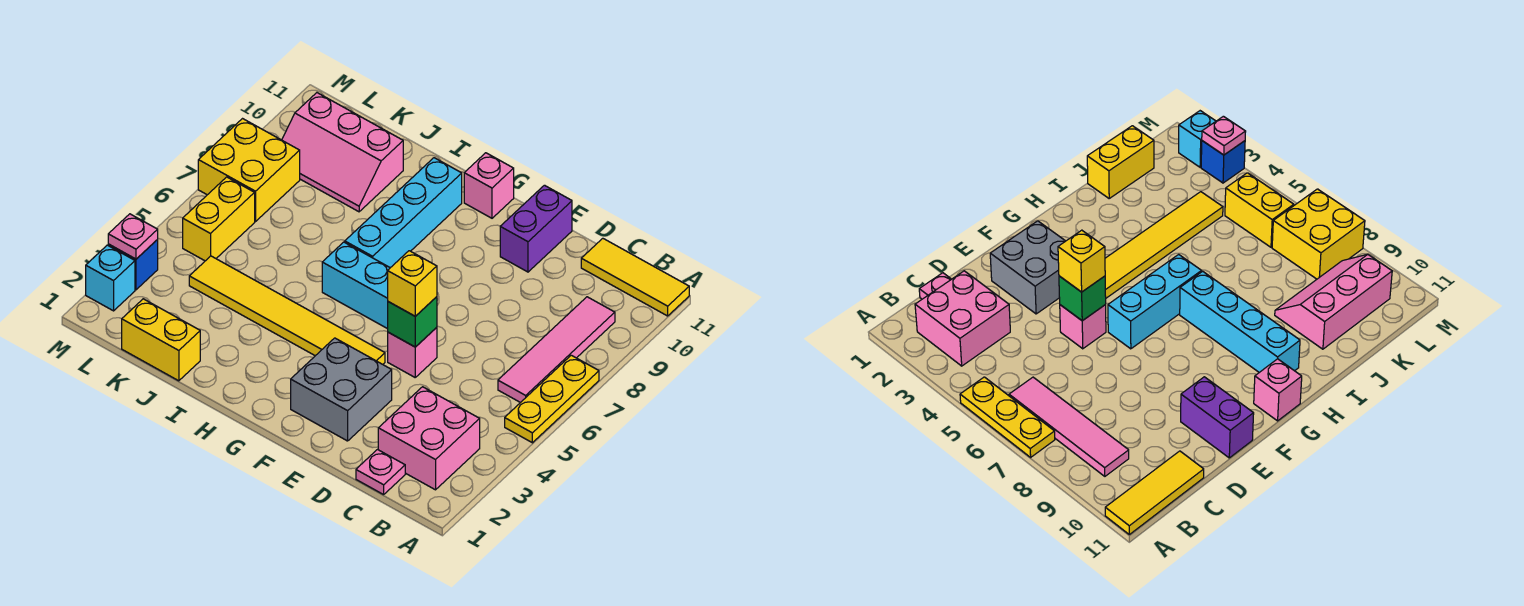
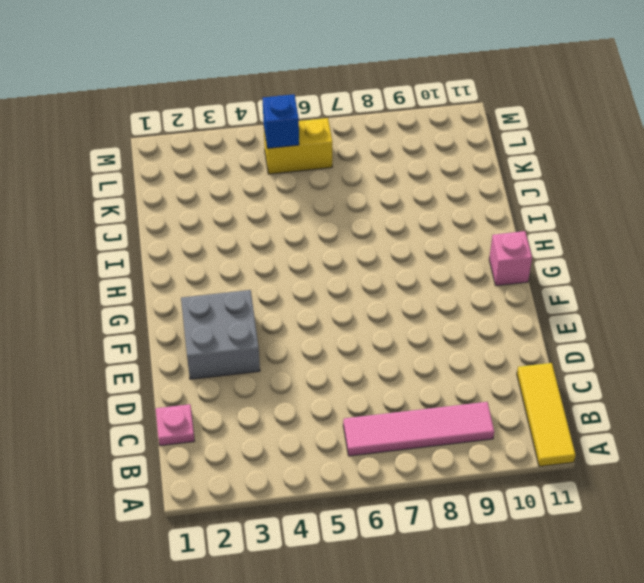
blue 1x1 brick [263,94,299,148] -> blue 1x1 brick moved to [108,240,158,290]
none -> yellow 1x3 plate [505,355,599,443]
none -> pink 2x2 brick [378,387,480,490]
none -> pink 1x1 brick [388,327,437,377]

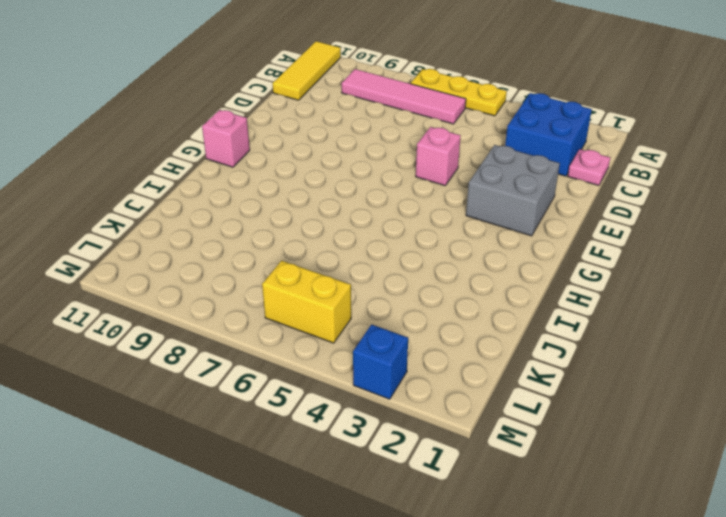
blue 2x2 brick [505,93,592,176] -> pink 2x2 brick [378,387,480,490]
none -> purple 1x2 brick [500,185,572,272]
none -> yellow 1x6 tile [189,256,385,364]
none -> cyan 1x3 brick [322,242,390,329]

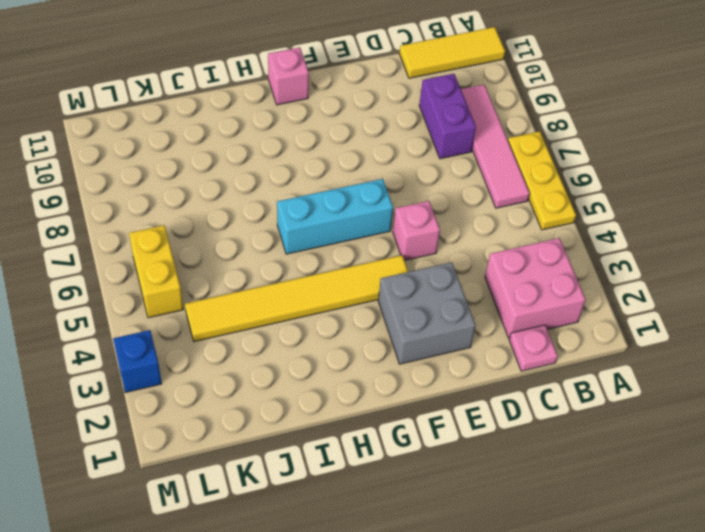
purple 1x2 brick [419,74,476,159] -> purple 1x2 brick moved to [500,185,572,272]
none -> cyan 1x4 brick [345,158,462,268]
none -> yellow 1x2 brick [122,299,200,381]
none -> pink 2x3 slope [282,93,403,212]

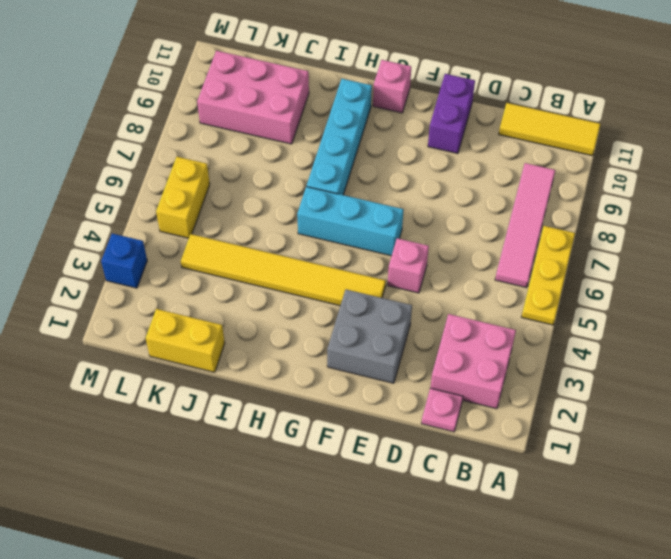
pink 2x3 brick [197,51,309,144] -> pink 2x3 slope [282,93,403,212]
none -> yellow 2x2 brick [198,119,300,222]
none -> cyan 1x1 brick [86,245,135,311]
none -> green 1x1 brick [388,297,437,347]

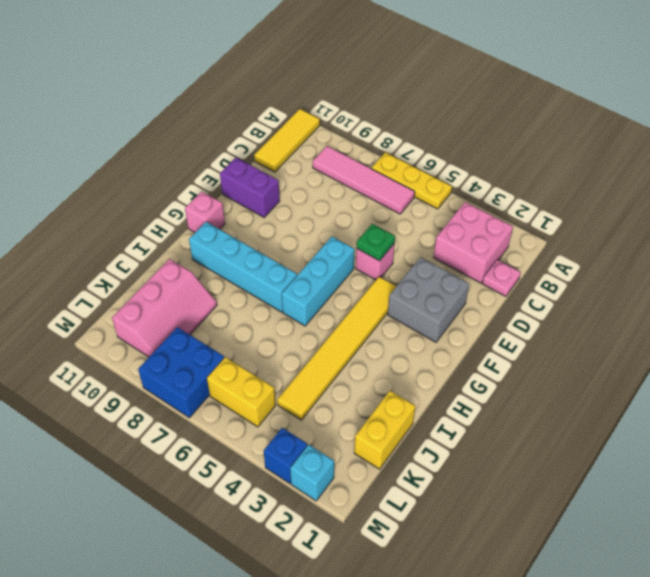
green 1x1 plate [357,224,395,261] -> green 1x1 brick [388,297,437,347]
blue 2x2 brick [138,327,224,418] -> yellow 2x2 brick [198,119,300,222]
none -> pink 1x1 plate [108,214,158,259]
none -> yellow 1x1 brick [388,251,437,316]

